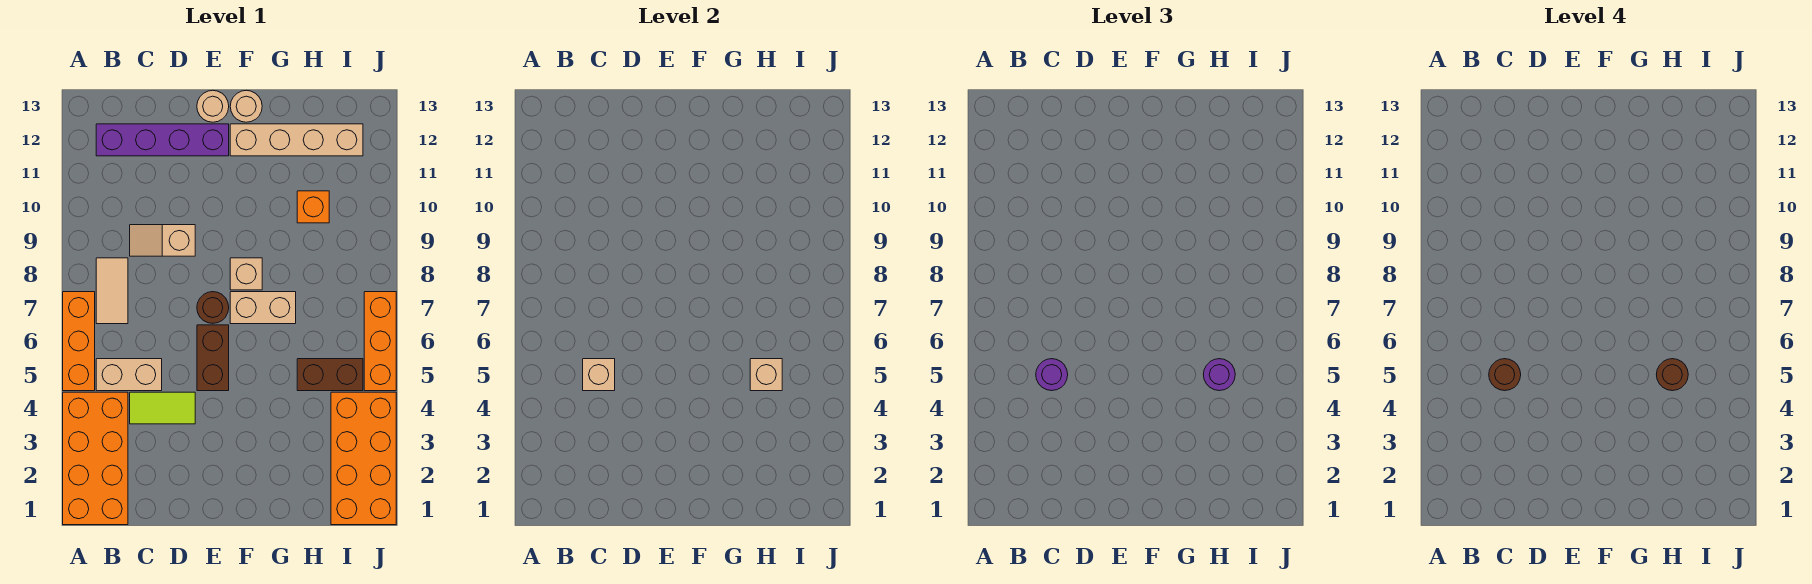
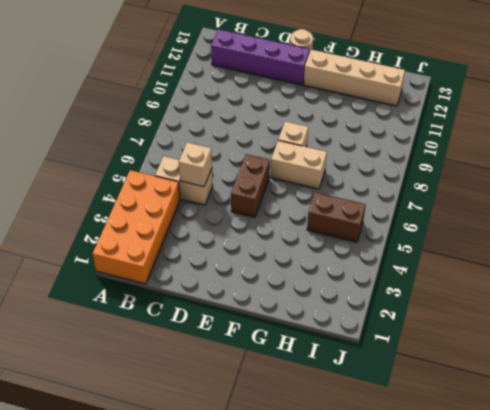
none -> orange 1x3 brick [63,292,95,391]
none -> tan 1x2 tile [96,258,128,324]
none -> lime 1x2 tile [130,392,195,424]

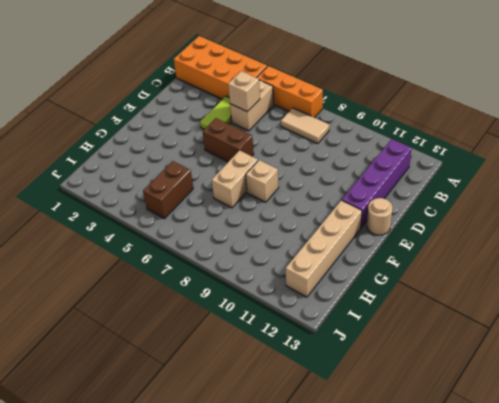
none -> tan 1x2 slope [130,225,195,256]
none -> brown 1x1 round brick [197,292,229,323]
none -> tan 1x1 round brick [230,90,262,122]

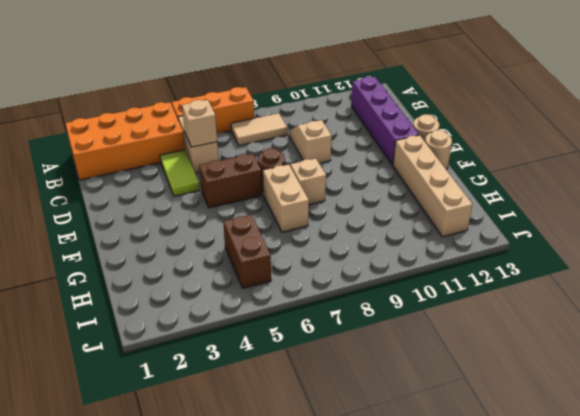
none -> orange 1x1 brick [297,191,329,223]
none -> orange 2x4 brick [331,392,396,525]
none -> orange 1x3 brick [364,292,396,391]

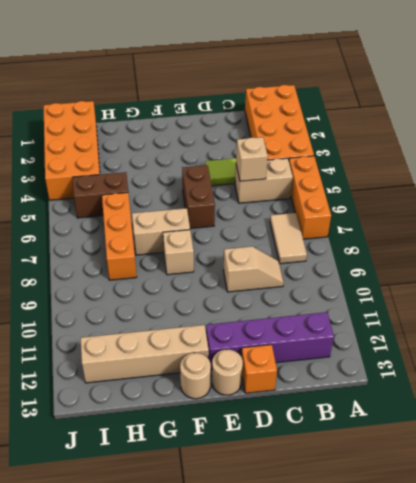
orange 1x1 brick [241,345,277,393] -> orange 1x1 brick moved to [297,191,329,223]
orange 1x3 brick [102,192,137,280] -> orange 1x3 brick moved to [364,292,396,391]
none -> brown 1x1 round brick [197,292,229,323]
none -> tan 1x1 brick [750,359,782,391]
none -> purple 1x1 round brick [1036,359,1068,391]

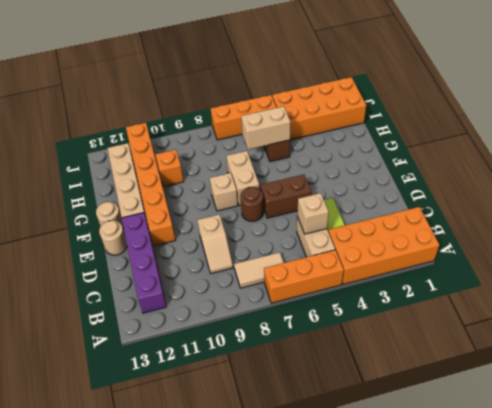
orange 1x6 brick [126,123,175,246] -> none
tan 1x2 brick [241,106,290,149] -> tan 1x1 brick [750,359,782,391]
none -> purple 1x1 round brick [1036,359,1068,391]
none -> purple 1x1 round brick [1203,359,1235,391]
none -> brown 1x1 round brick [1489,359,1521,391]

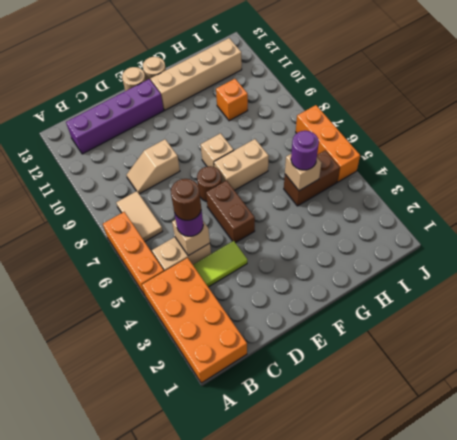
none -> orange 2x4 brick [331,392,396,525]
none -> brown 1x1 round brick [1656,359,1688,391]

